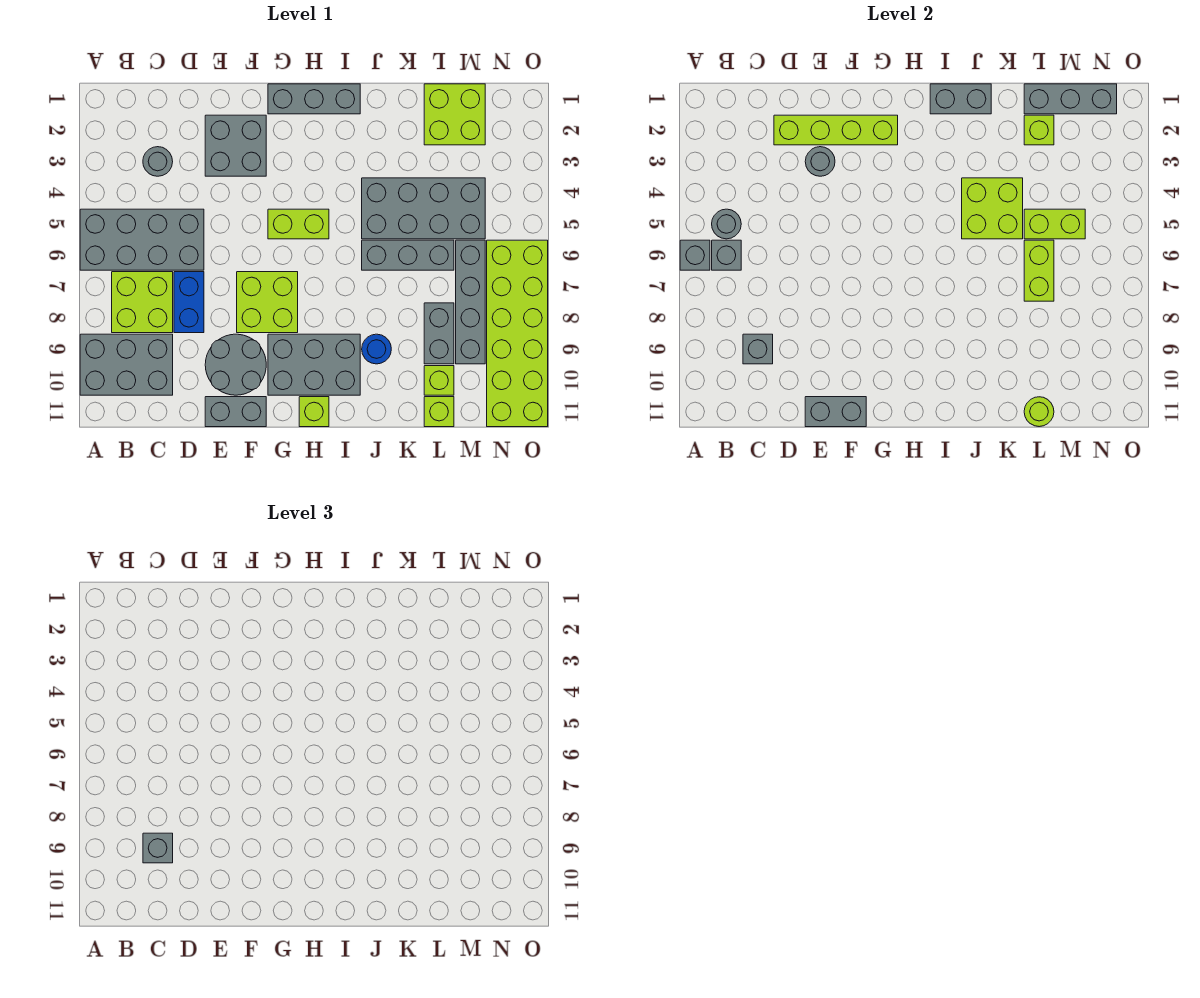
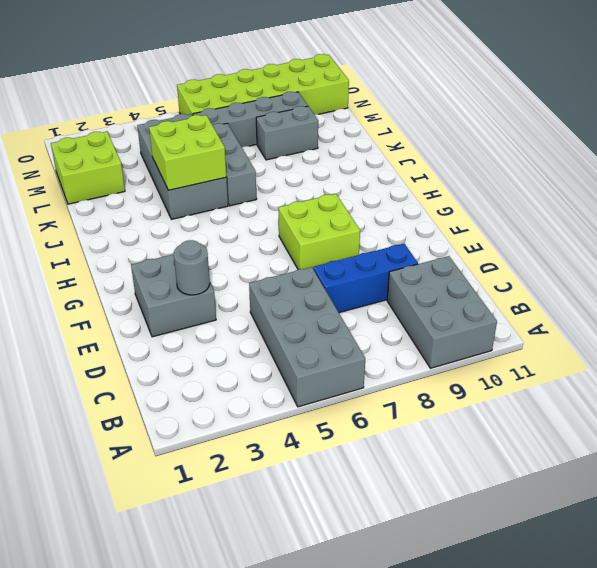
blue 1x3 brick [313,244,418,313] -> blue 1x2 brick [174,272,204,333]
none -> lime 2x2 brick [112,272,173,333]
none -> grey 1x1 round brick [143,147,173,176]
none -> grey 2x2 round brick [205,334,266,395]
none -> grey 1x2 brick [205,397,266,427]

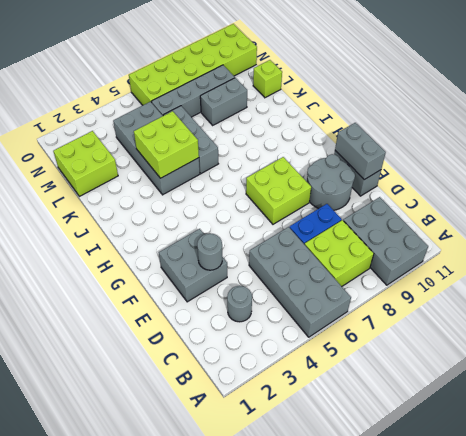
none -> grey 1x3 brick [268,84,360,114]
none -> lime 1x2 brick [268,209,329,239]
none -> grey 2x3 brick [268,334,360,395]
none -> lime 1x1 brick [299,397,329,427]

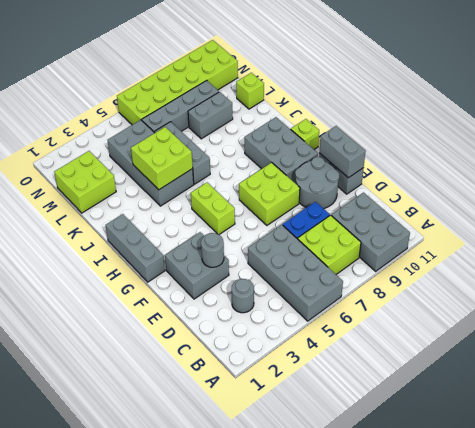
none -> blue 1x1 round brick [362,334,391,364]
none -> lime 1x1 brick [424,366,454,395]
none -> grey 1x1 brick [680,240,710,270]
none -> grey 1x1 round brick [712,209,741,239]

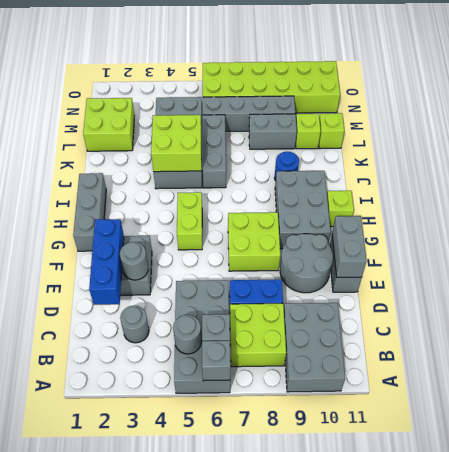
blue 1x3 brick [89,219,124,305] -> lime 1x4 brick [774,115,898,145]
none -> grey 1x1 brick [743,334,773,364]
none -> grey 1x2 brick [930,84,991,114]
none -> grey 1x3 brick [1024,84,1117,114]
none -> lime 1x1 brick [1024,115,1054,145]

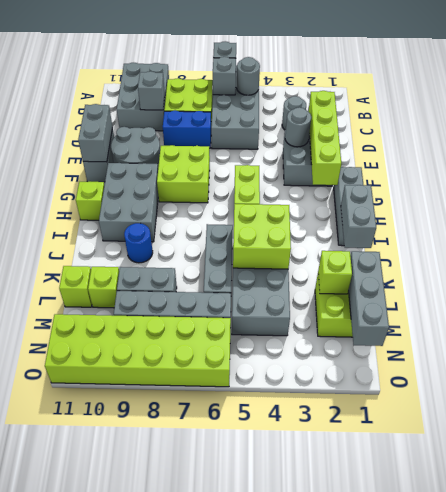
none -> lime 1x2 brick [1024,209,1085,239]
none -> lime 1x2 brick [1024,240,1054,301]
none -> lime 1x1 round brick [1024,397,1054,427]
none -> grey 1x1 brick [143,833,173,863]

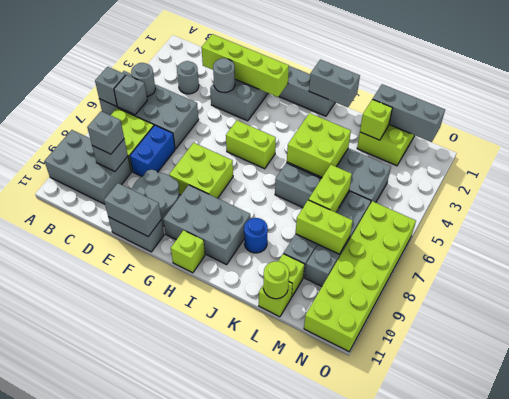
lime 1x2 brick [296,200,353,254] -> lime 1x2 brick moved to [1024,209,1085,239]

